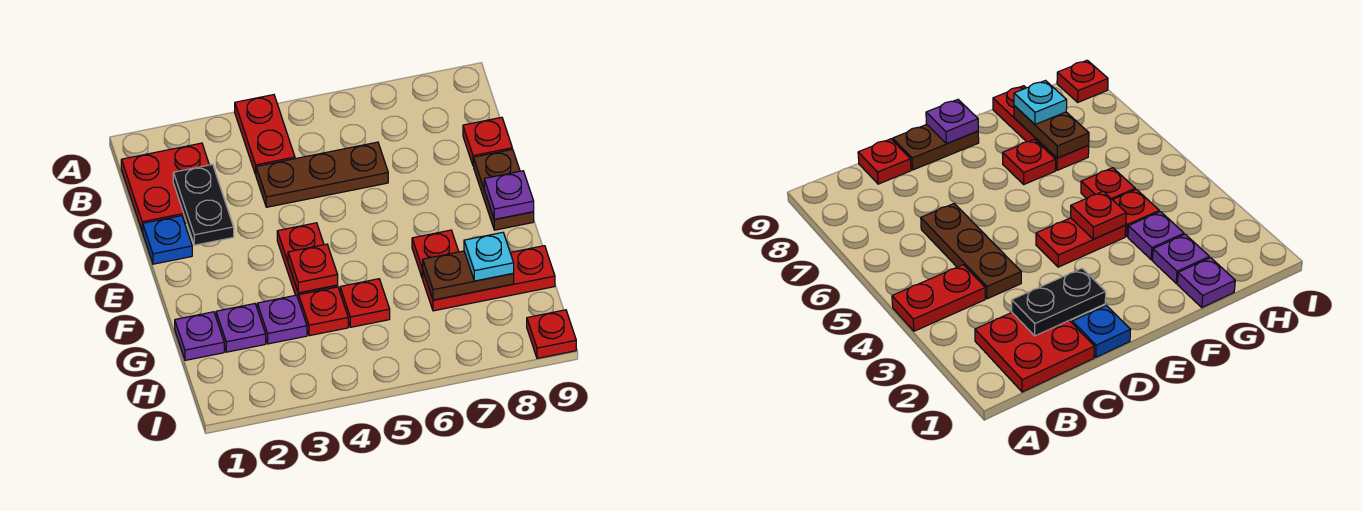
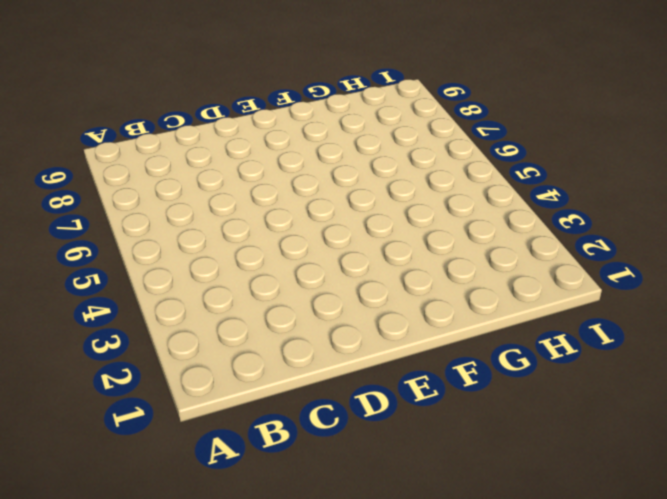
none -> red 1x2 plate [235,95,295,175]
none -> red 2x2 plate [121,143,209,232]
none -> brown 1x3 plate [256,142,388,207]

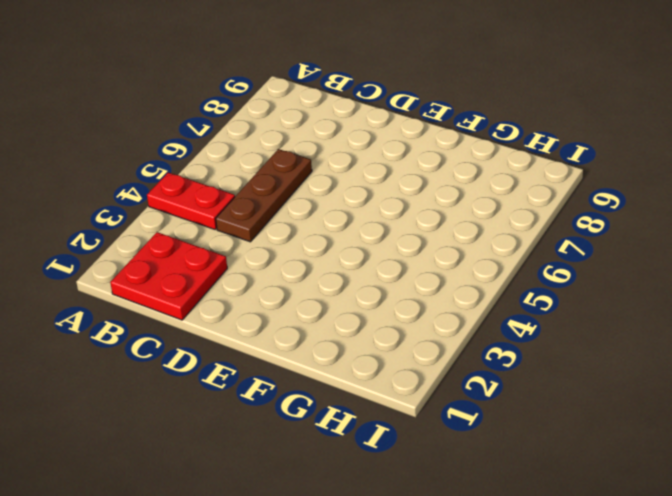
none -> red 1x1 plate [463,117,512,166]
none -> blue 1x1 plate [143,216,192,264]
none -> brown 1x2 plate [474,149,534,230]

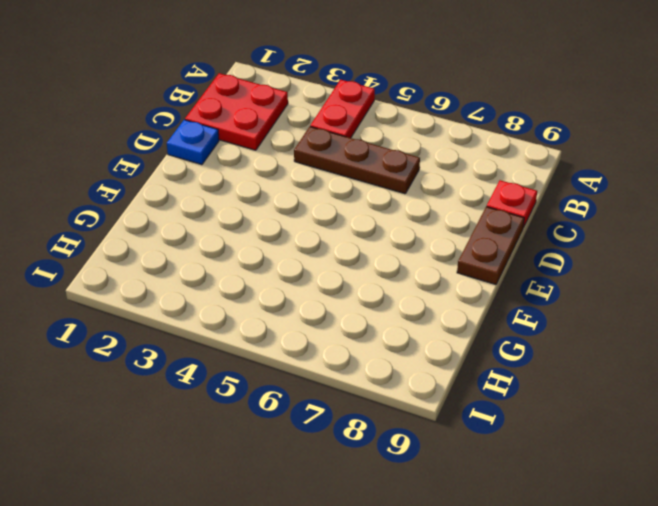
none -> red 1x2 plate [277,223,338,300]
none -> red 1x1 plate [412,230,459,279]
none -> purple 1x1 plate [175,312,224,360]

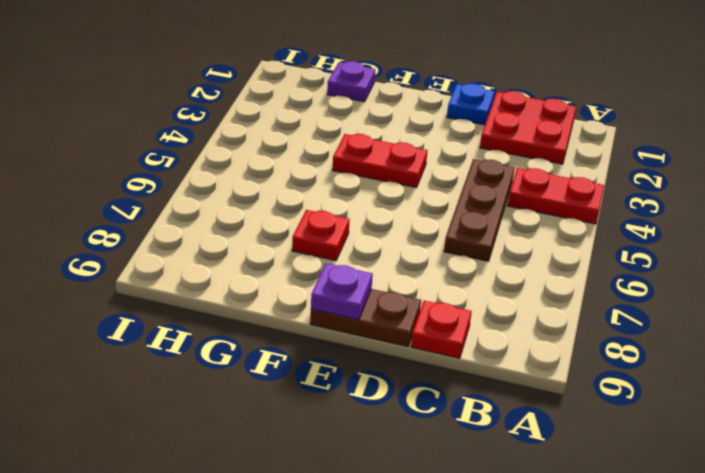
none -> purple 1x1 plate [216,304,266,352]
none -> purple 1x1 plate [257,295,307,344]
none -> red 1x1 plate [299,287,348,336]

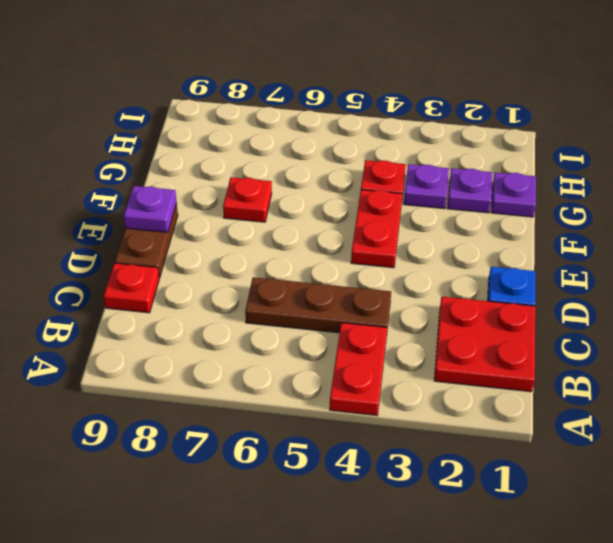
none -> red 1x1 plate [340,279,390,327]
none -> red 1x3 plate [423,246,555,311]
none -> red 1x1 plate [527,310,576,358]

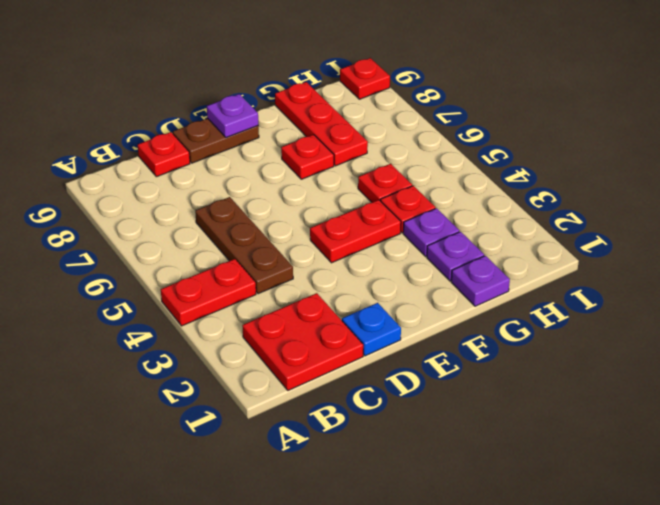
none -> black 1x2 plate [173,164,234,245]
none -> red 1x1 plate [288,244,338,293]
none -> brown 1x2 plate [422,251,514,300]

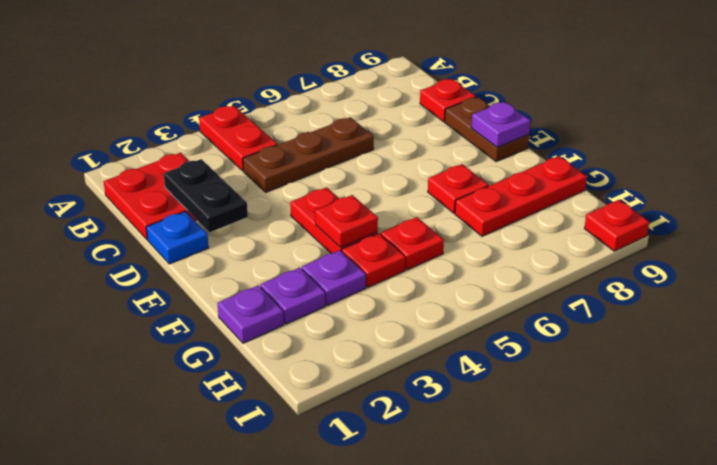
none -> brown 1x2 plate [422,251,514,300]
none -> cyan 1x1 plate [464,232,514,281]

